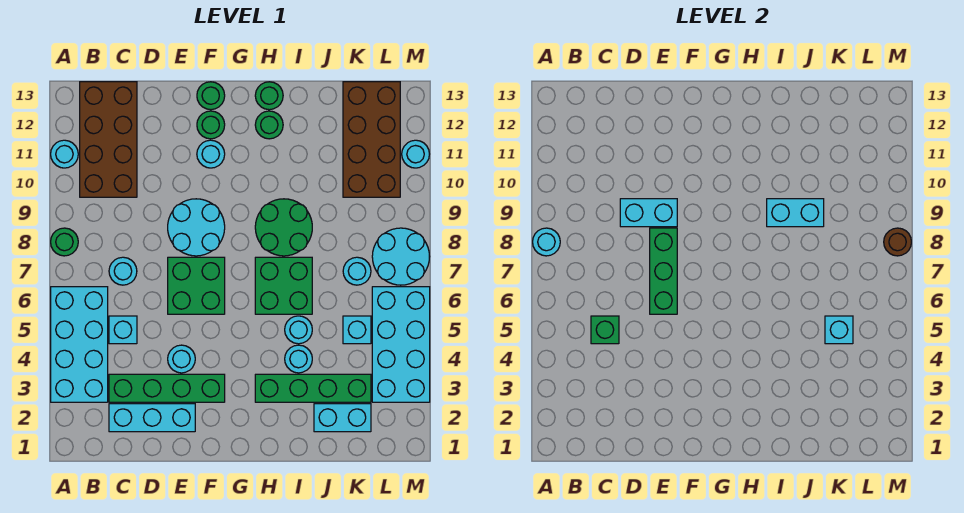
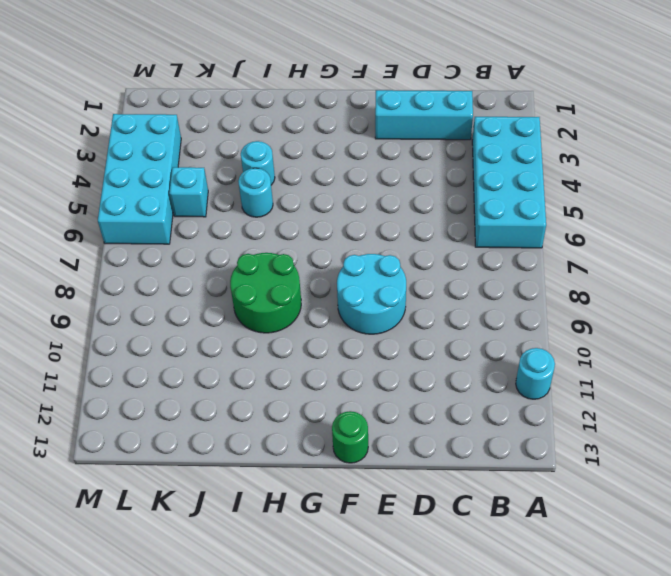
none -> green 1x1 round brick [51,228,78,256]
none -> brown 2x4 brick [80,82,137,197]
none -> green 1x4 brick [109,374,225,402]
none -> cyan 1x1 brick [109,316,137,344]

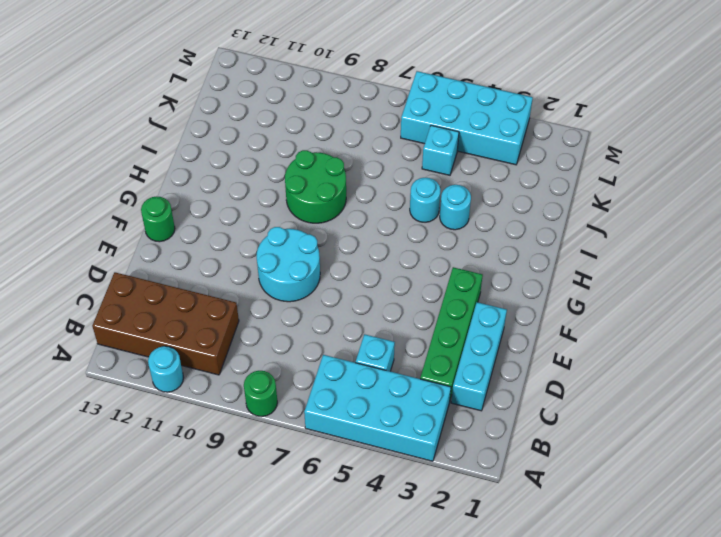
none -> cyan 1x1 round brick [109,257,137,285]
none -> cyan 1x1 round brick [168,345,195,373]
none -> green 2x2 brick [168,257,225,314]
none -> cyan 1x1 round brick [197,140,225,168]

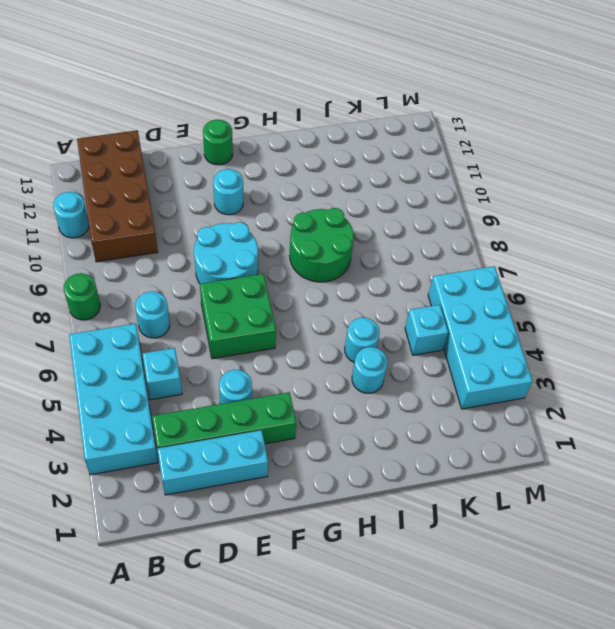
none -> green 1x1 round brick [197,111,225,139]
none -> green 1x4 brick [255,374,371,402]
none -> green 2x2 brick [255,257,312,314]
none -> green 1x1 round brick [255,111,283,139]

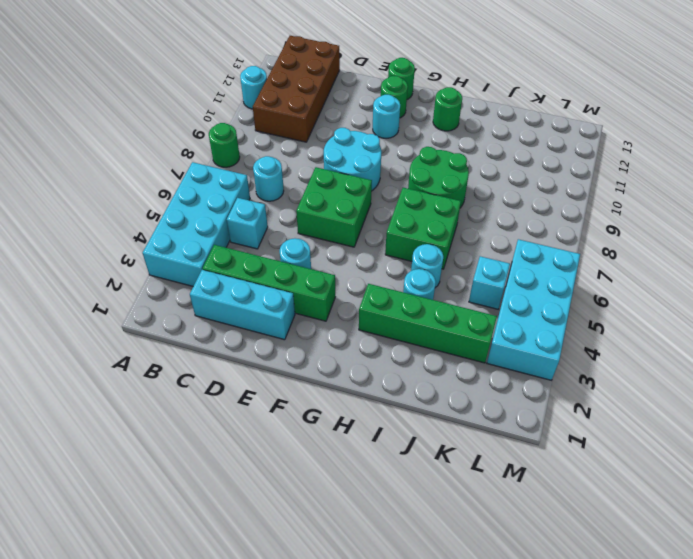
none -> green 1x1 round brick [255,82,283,110]
none -> cyan 1x2 brick [314,404,371,432]
none -> cyan 1x1 round brick [343,257,371,285]
none -> brown 2x4 brick [343,82,400,197]

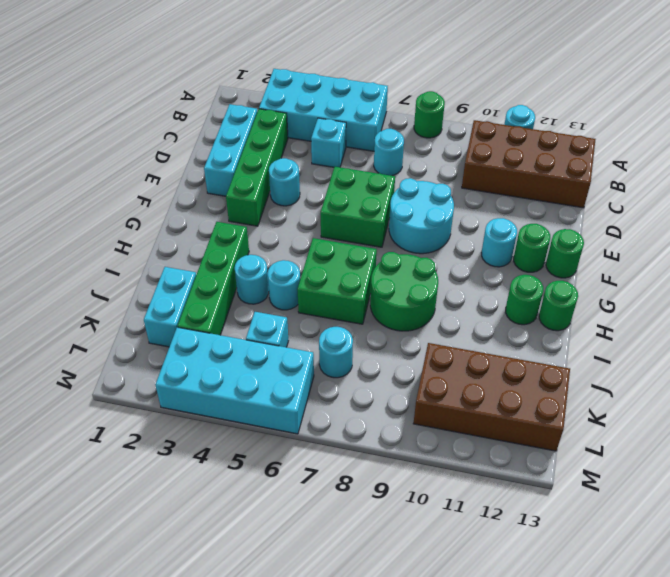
none -> cyan 2x2 round brick [372,228,430,285]
none -> cyan 1x1 round brick [402,140,429,168]
none -> cyan 1x1 round brick [533,228,560,256]
none -> green 1x1 brick [591,316,619,344]

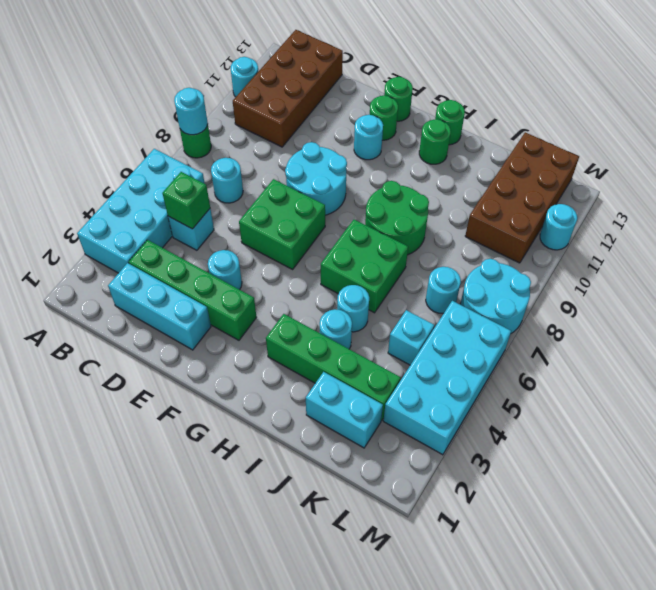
none -> cyan 1x2 brick [620,199,677,227]
none -> green 1x3 brick [650,228,677,314]
none -> cyan 1x2 brick [767,199,824,227]
none -> cyan 1x1 brick [825,316,853,344]

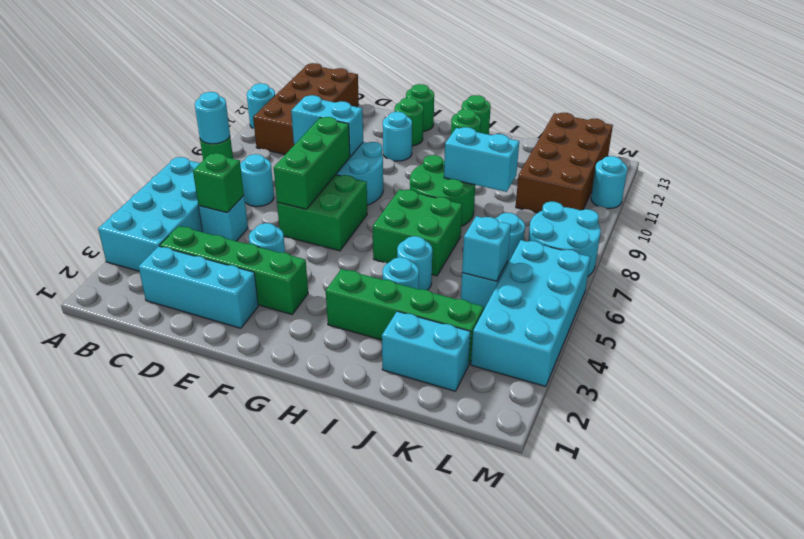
none -> brown 1x1 round brick [884,228,911,256]

